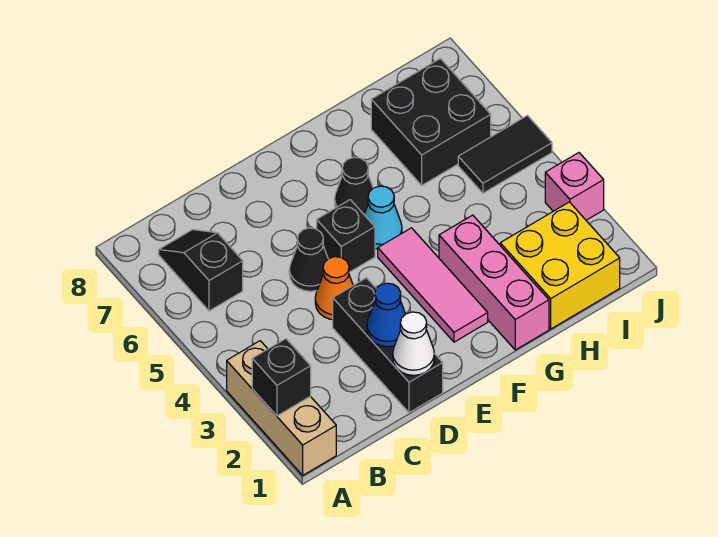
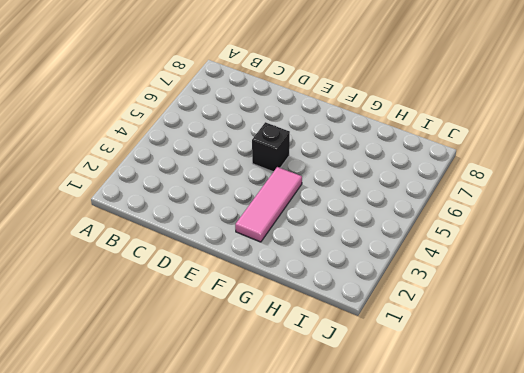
none -> tan 1x3 brick [227,341,336,475]
none -> black 1x2 slope [159,230,243,311]
none -> black 1x3 brick [333,278,443,413]

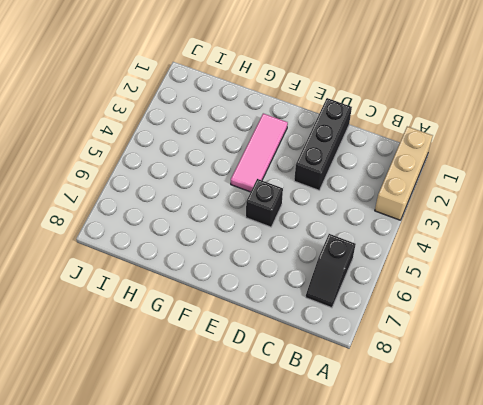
none -> orange 1x1 cone [315,257,353,320]
none -> black 1x1 cone [289,228,328,291]
none -> cyan 1x1 cone [364,186,402,249]

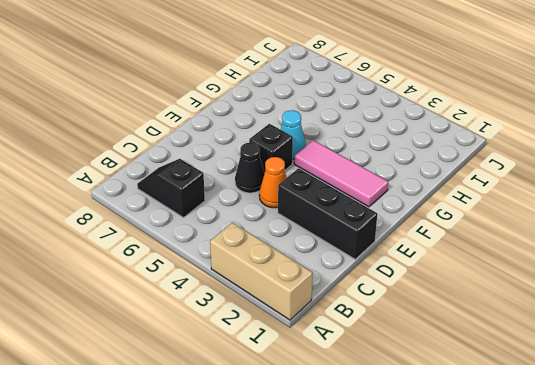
none -> black 1x1 cone [335,157,373,214]
none -> pink 1x3 brick [439,215,549,350]
none -> yellow 2x2 brick [500,202,620,329]

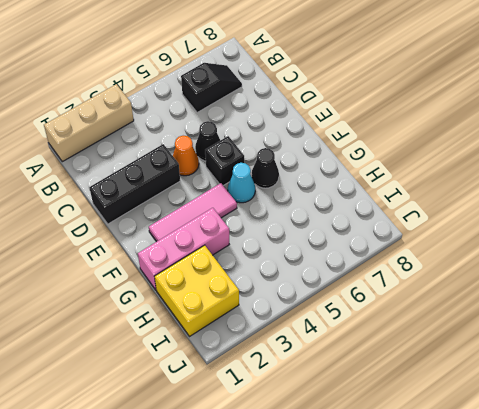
none -> black 2x2 brick [371,58,491,185]
none -> black 1x2 tile [458,116,552,193]
none -> pink 1x1 brick [545,153,604,220]

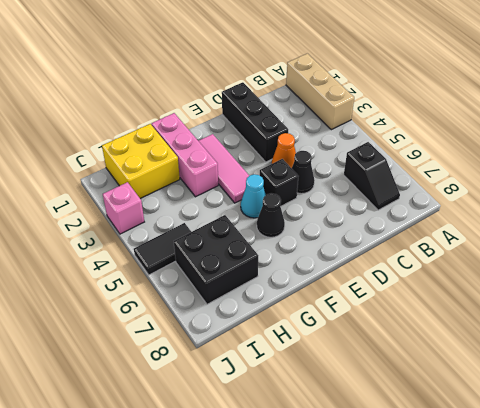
none -> black 1x1 brick [252,339,311,416]
none -> white 1x1 cone [393,312,434,375]
none -> blue 1x1 cone [367,283,405,347]

